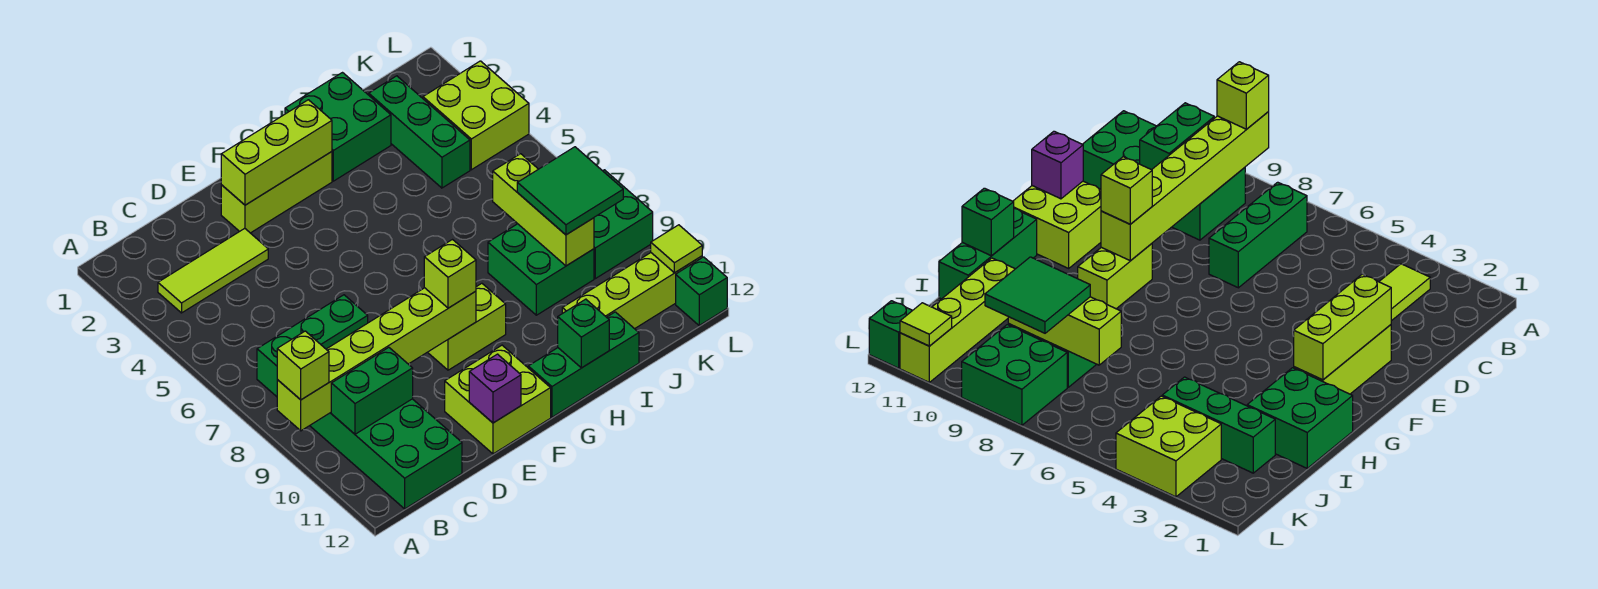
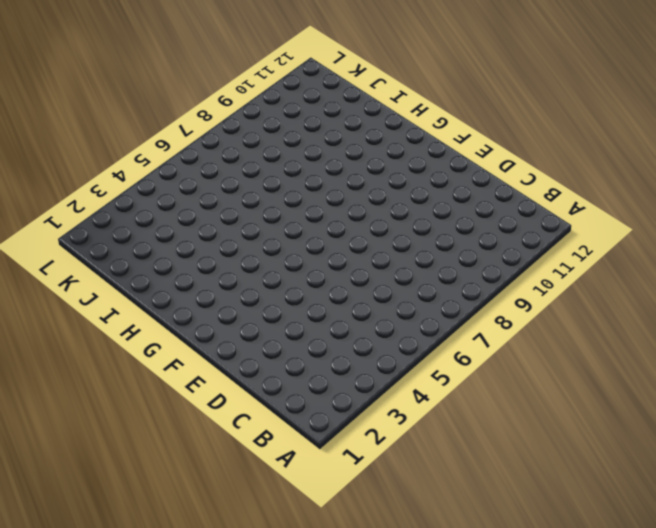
none -> lime 1x3 tile [158,228,268,313]
none -> green 1x3 brick [257,295,368,397]
none -> green 2x4 brick [310,399,462,509]

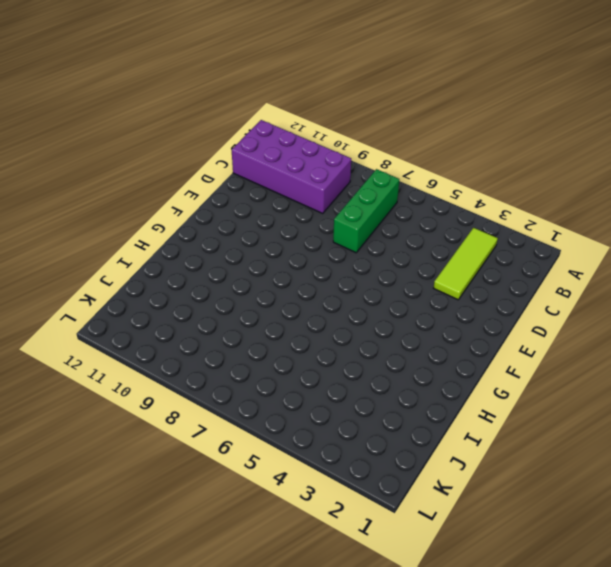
purple 2x4 brick [232,120,351,213] -> green 2x4 brick [310,399,462,509]
none -> lime 1x3 brick [221,152,332,233]
none -> lime 2x2 brick [445,345,551,454]
none -> lime 1x2 brick [428,283,506,370]

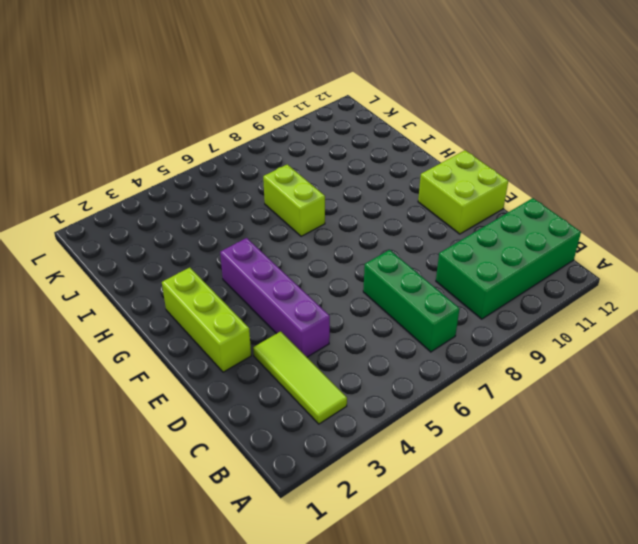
purple 1x4 brick [220,238,330,357] -> none
lime 1x2 brick [263,164,325,236] -> lime 1x2 brick moved to [428,283,506,370]
none -> green 1x3 brick [528,312,639,417]
none -> green 2x2 brick [285,73,391,181]
none -> green 2x2 brick [488,224,594,315]

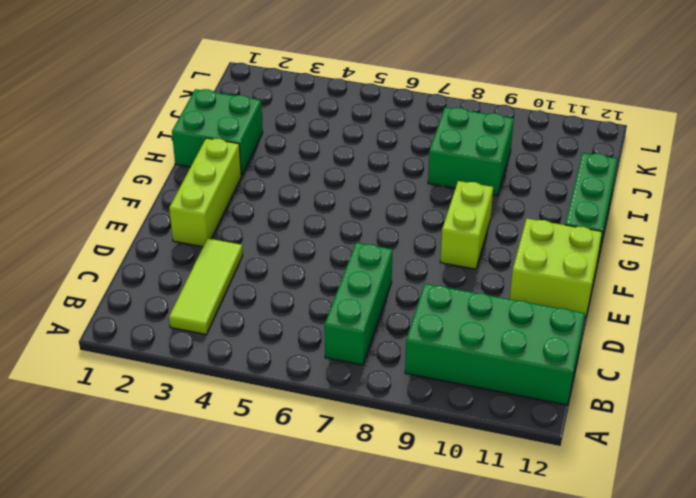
none -> lime 1x4 brick [562,253,702,329]
none -> green 1x3 brick [369,76,470,188]
none -> lime 2x2 brick [423,61,529,170]

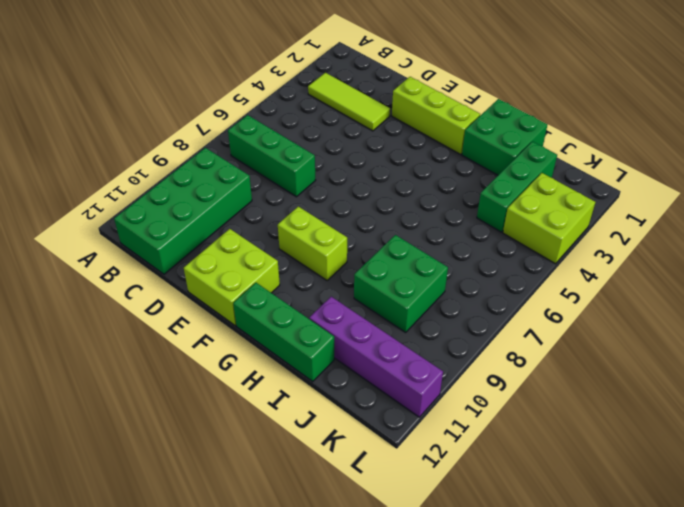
purple 1x4 brick [309,297,443,417] -> lime 1x4 brick [562,253,702,329]
none -> green 2x2 brick [594,170,653,279]
none -> green 1x1 brick [676,257,727,325]
none -> lime 1x6 brick [277,288,476,431]

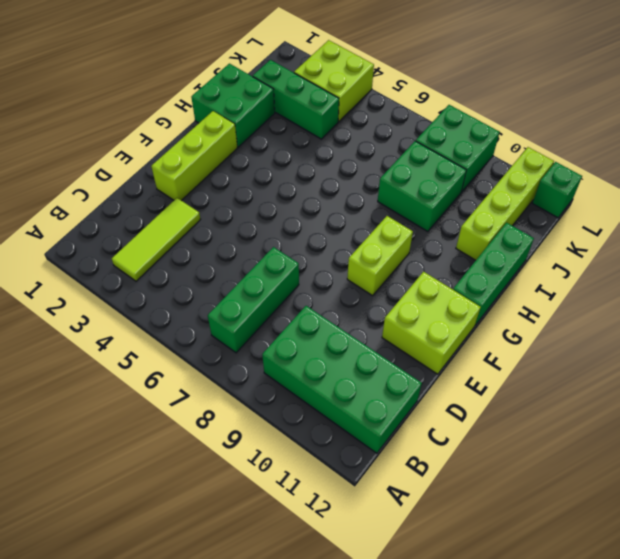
none -> lime 1x6 brick [277,288,476,431]
none -> green 1x2 brick [331,347,413,434]
none -> lime 1x3 brick [221,100,332,205]

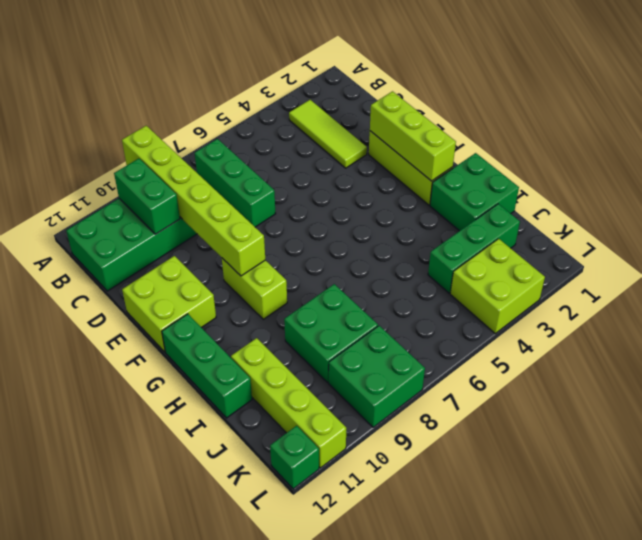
none -> purple 1x1 brick [469,354,521,423]
none -> green 1x1 brick [558,299,609,368]
none -> lime 1x3 brick [493,154,594,266]

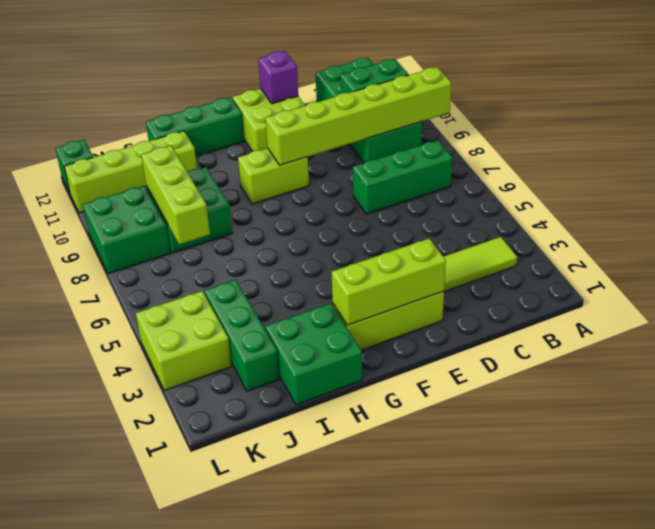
none -> green 1x1 brick [558,299,609,368]
none -> lime 1x1 tile [651,225,702,273]
none -> lime 1x1 brick [277,331,329,400]

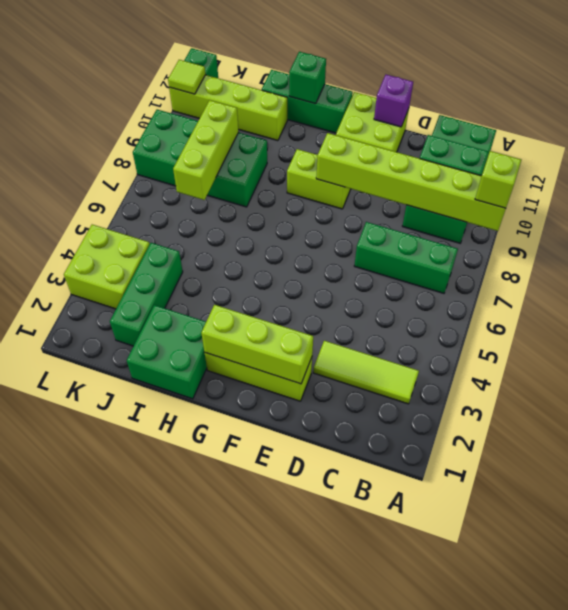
none -> lime 1x1 brick [424,240,476,308]
none -> green 2x2 tile [517,147,623,235]

